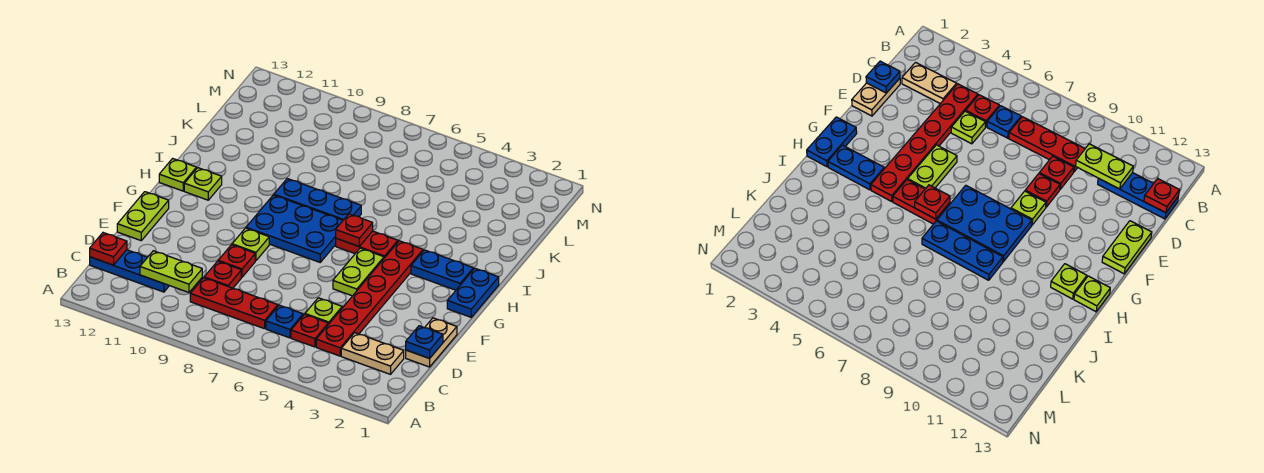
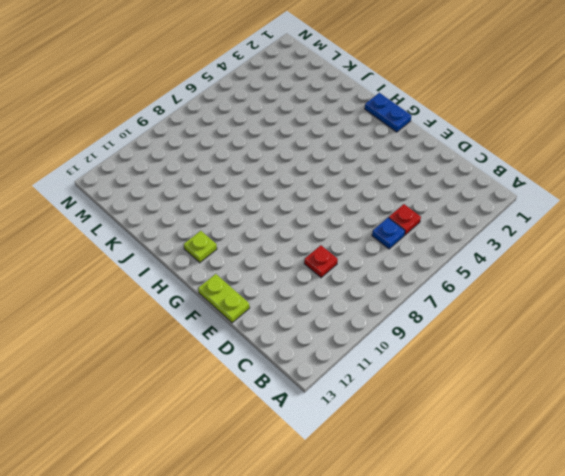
none -> tan 1x2 plate [341,333,404,374]
none -> red 1x6 plate [316,241,423,356]
none -> red 1x3 plate [190,278,278,329]

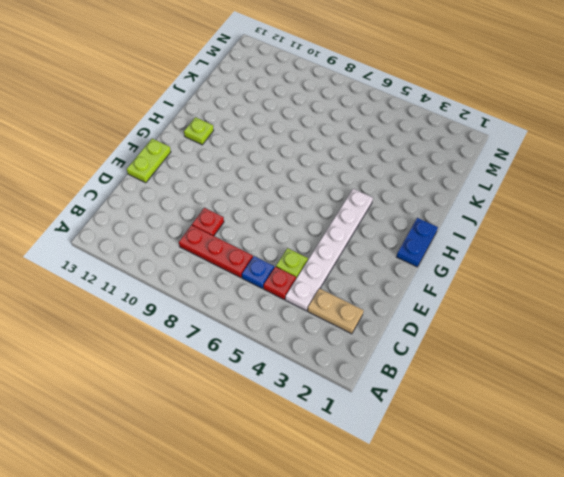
white 1x6 plate [285,189,373,311] -> red 1x6 plate [316,241,423,356]
none -> blue 1x3 plate [90,250,169,292]
none -> tan 1x2 plate [406,318,457,367]
none -> red 1x1 plate [218,245,255,277]

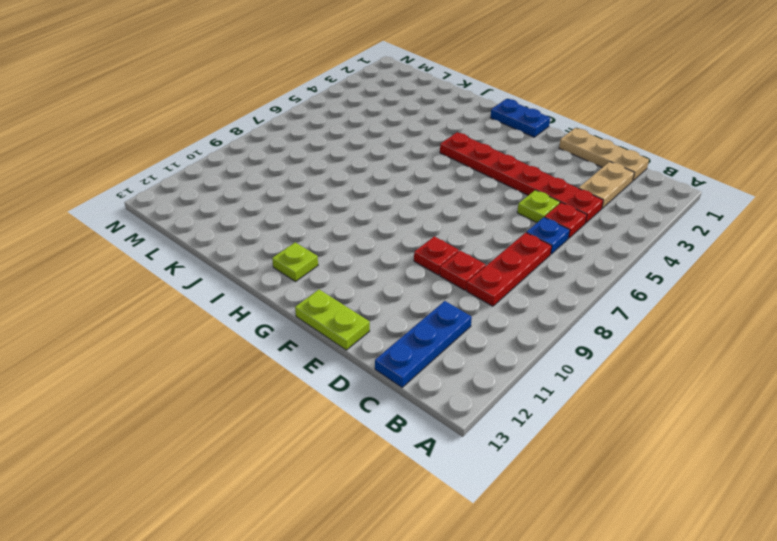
tan 1x3 plate [559,128,649,181] -> tan 1x2 plate [406,318,457,367]
none -> lime 1x2 plate [333,248,384,296]
none -> lime 1x1 plate [232,228,269,261]
none -> blue 2x3 plate [246,195,343,262]

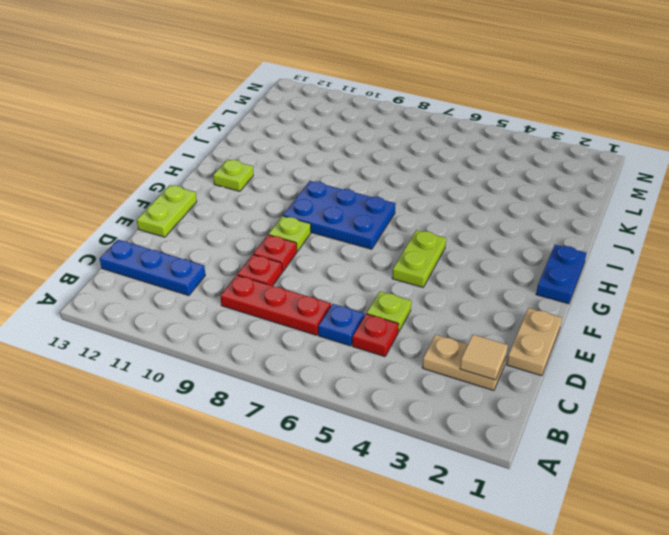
tan 1x1 tile [460,335,508,380] -> none
none -> red 1x6 plate [316,241,423,356]
none -> blue 1x2 plate [411,250,473,290]
none -> red 1x2 plate [336,231,398,258]

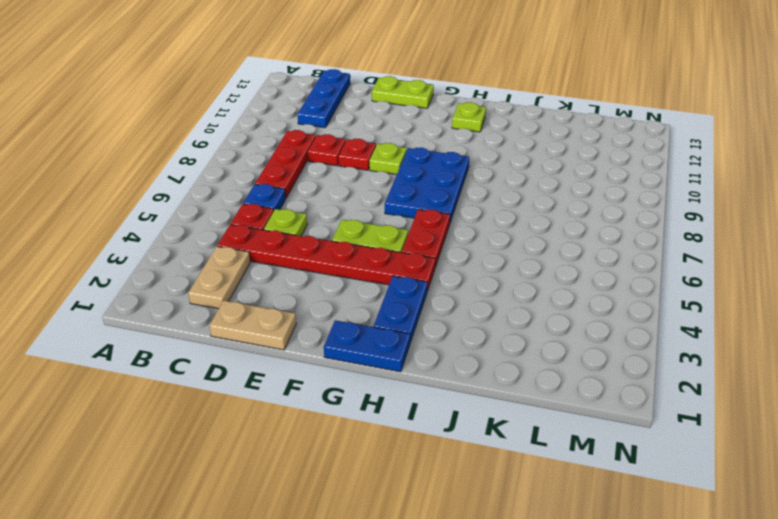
none -> lime 1x1 plate [159,158,197,191]
none -> blue 1x3 plate [274,179,361,220]
none -> lime 1x2 plate [140,251,202,292]

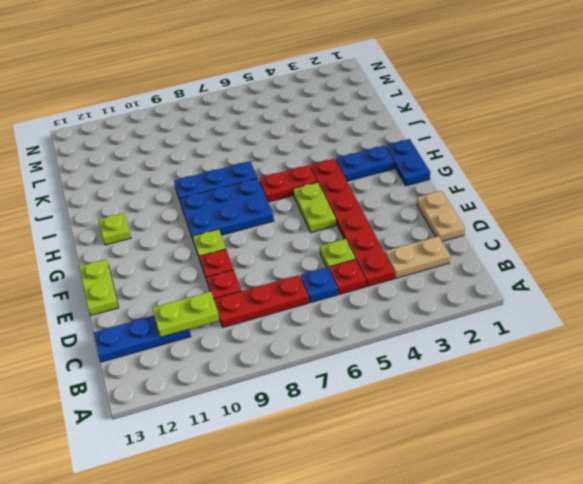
none -> lime 1x1 plate [159,158,197,191]
none -> red 1x1 plate [90,233,127,265]
none -> blue 1x1 plate [406,326,443,358]

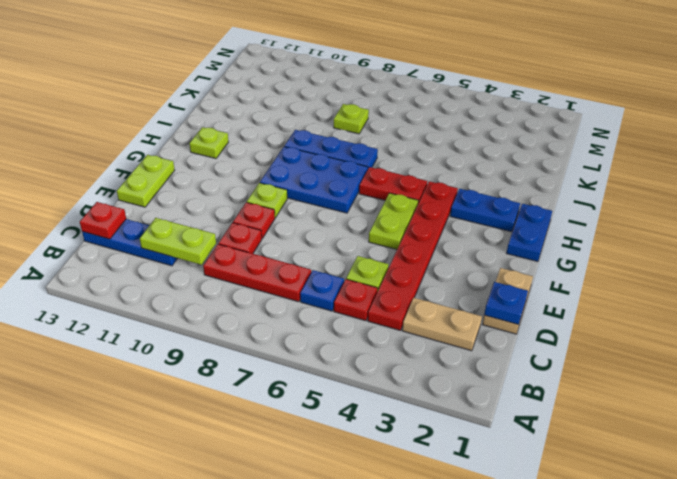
lime 1x1 plate [334,104,369,134] -> lime 1x1 plate moved to [159,158,197,191]
none -> red 1x1 plate [336,214,373,246]

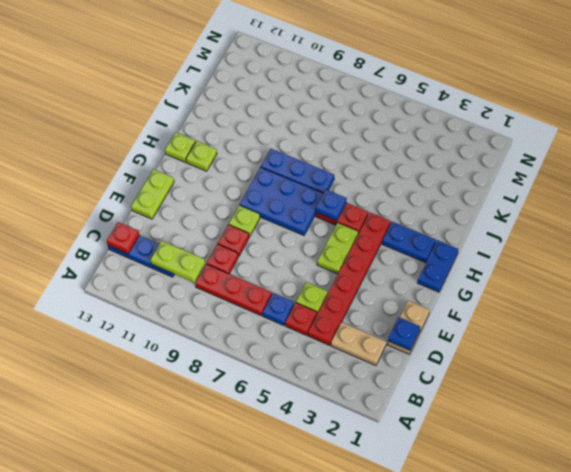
blue 1x1 plate [316,190,347,221] -> red 1x1 plate [336,214,373,246]

